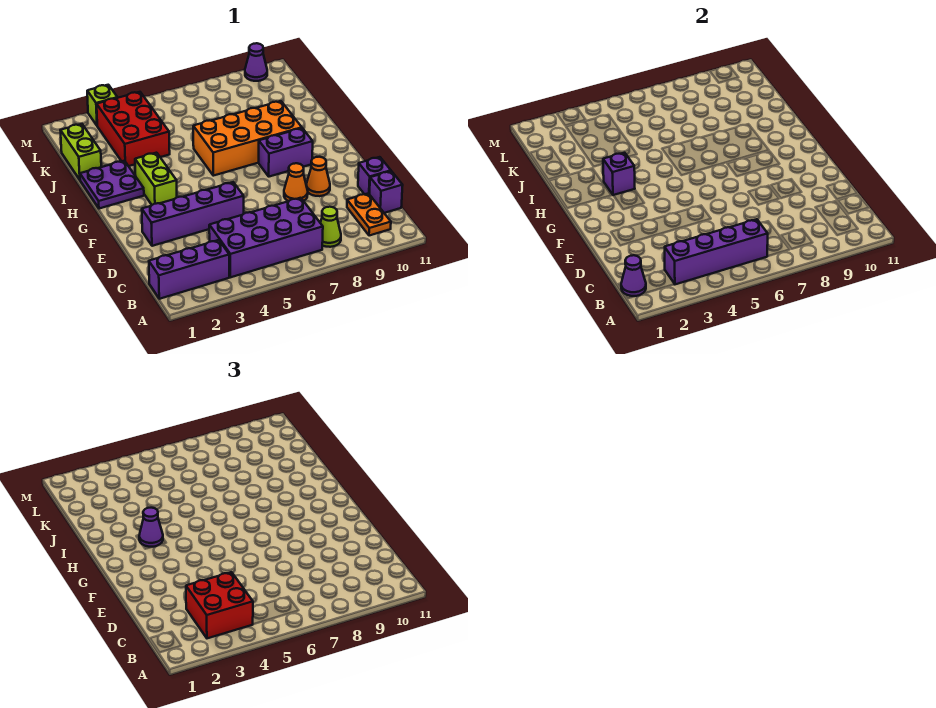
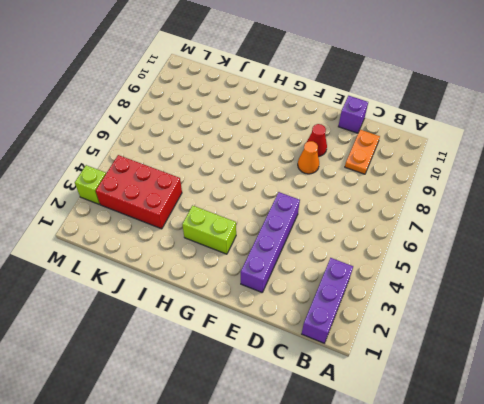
orange 1x2 plate [345,130,380,174] -> orange 1x2 plate turned to [347,193,391,236]
red 1x1 cone [307,124,327,157] -> orange 1x1 cone [307,157,330,196]
none -> purple 2x4 brick [209,198,323,277]
none -> lime 1x1 cone [320,207,341,247]
none -> purple 1x1 brick [369,171,403,213]

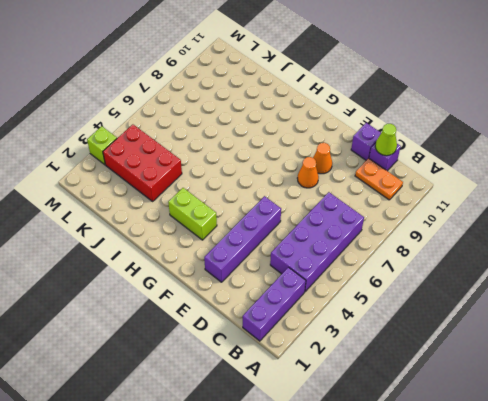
lime 1x1 cone [375,124,397,156] -> lime 1x1 cone moved to [320,207,341,247]
none -> purple 1x2 brick [259,128,313,177]
none -> purple 2x2 plate [80,161,144,209]
none -> orange 2x4 brick [193,101,302,176]

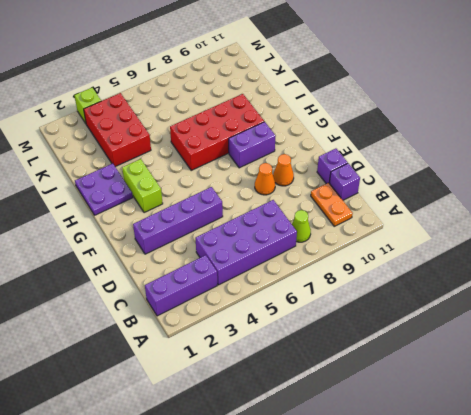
red 2x4 brick [170,94,264,170] -> orange 2x4 brick [193,101,302,176]
none -> lime 1x2 brick [60,124,101,179]
none -> purple 1x1 cone [245,43,267,81]
none -> purple 1x1 cone [621,255,646,296]

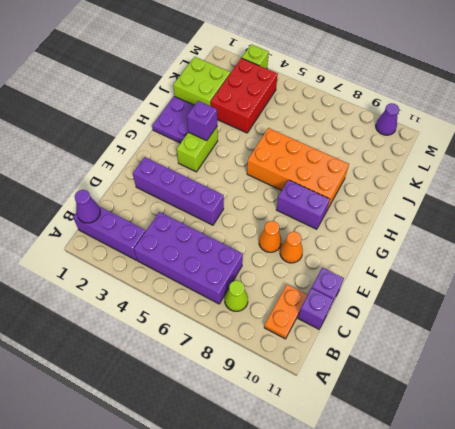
lime 2x2 brick [173,57,230,106] -> lime 1x2 brick [60,124,101,179]
none -> purple 1x4 brick [665,219,768,284]
none -> red 2x2 brick [186,572,253,638]
none -> purple 1x1 cone [139,508,163,547]

